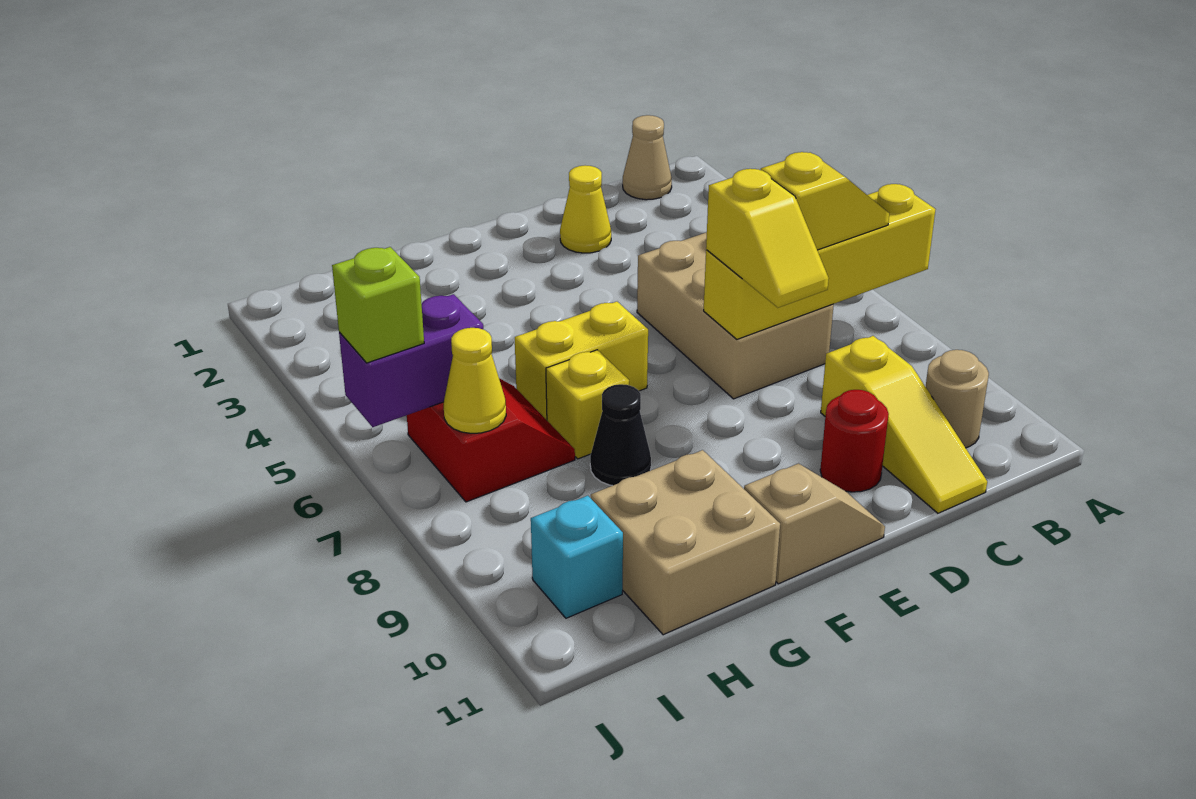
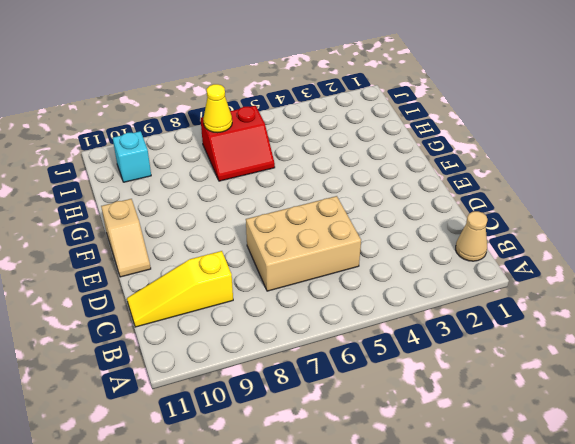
none -> tan 1x1 round brick [926,350,989,448]
none -> yellow 1x1 cone [560,165,611,253]
none -> red 1x1 round brick [820,390,889,492]

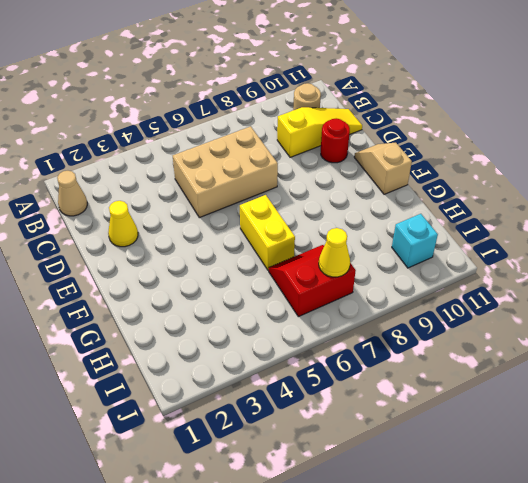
none -> yellow 1x1 brick [546,350,629,459]
none -> black 1x1 cone [590,384,651,486]
none -> tan 2x2 brick [591,450,780,635]

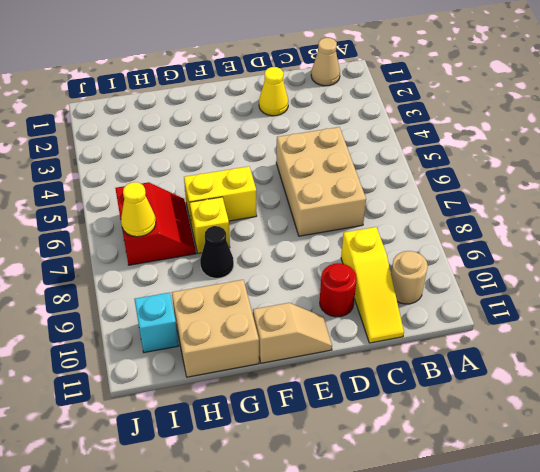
none -> yellow 1x4 brick [704,184,936,339]
none -> purple 1x2 brick [339,294,483,427]
none -> yellow 1x2 slope [761,152,889,250]

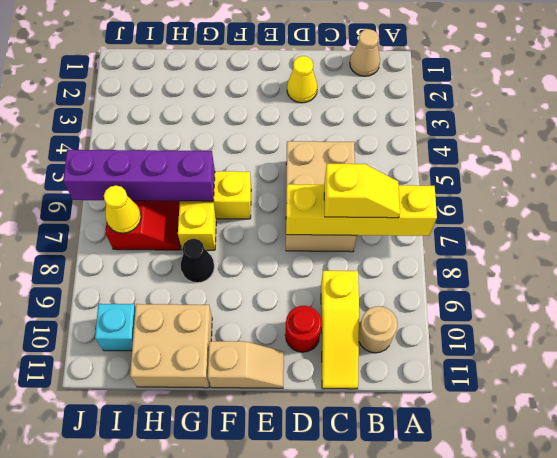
purple 1x4 brick [63,150,215,201] -> purple 1x2 brick [339,294,483,427]
none -> yellow 1x2 slope [706,169,829,308]
none -> lime 1x1 brick [332,247,424,363]

